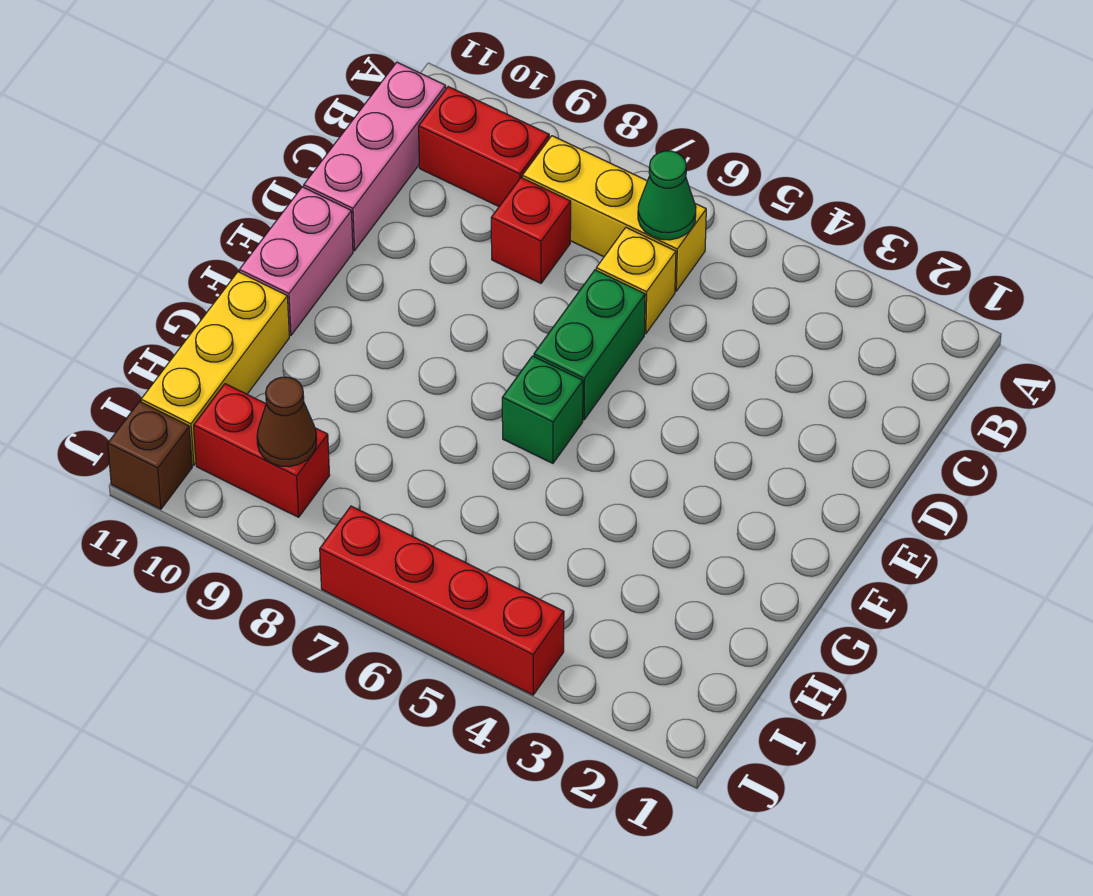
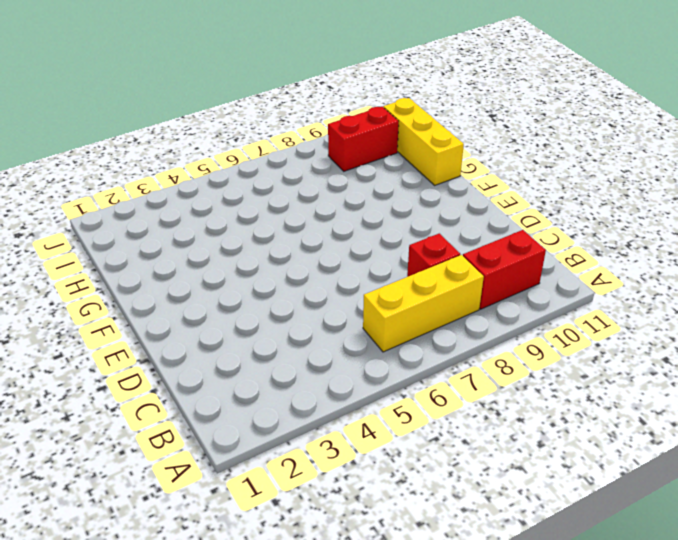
none -> pink 1x3 brick [304,62,446,251]
none -> yellow 1x1 brick [596,228,676,334]
none -> green 1x2 brick [534,270,645,420]

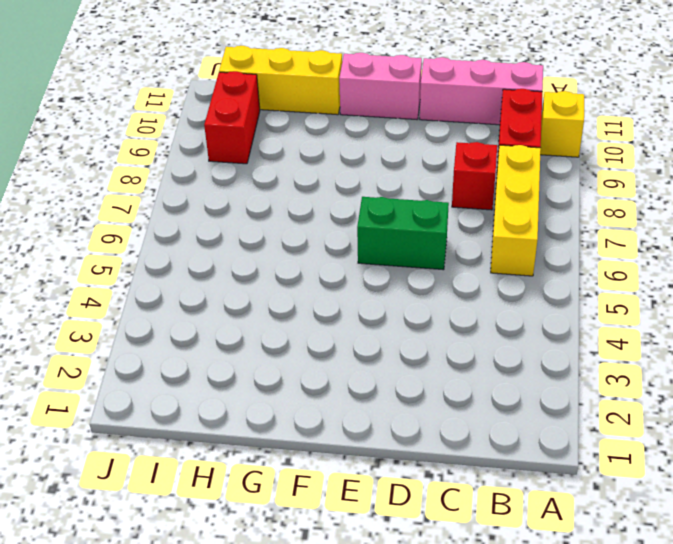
yellow 1x1 brick [540,91,584,157] -> yellow 1x1 brick moved to [596,228,676,334]
none -> green 1x1 brick [502,356,583,463]
none -> red 1x4 brick [320,506,564,695]
none -> brown 1x1 brick [108,402,192,509]

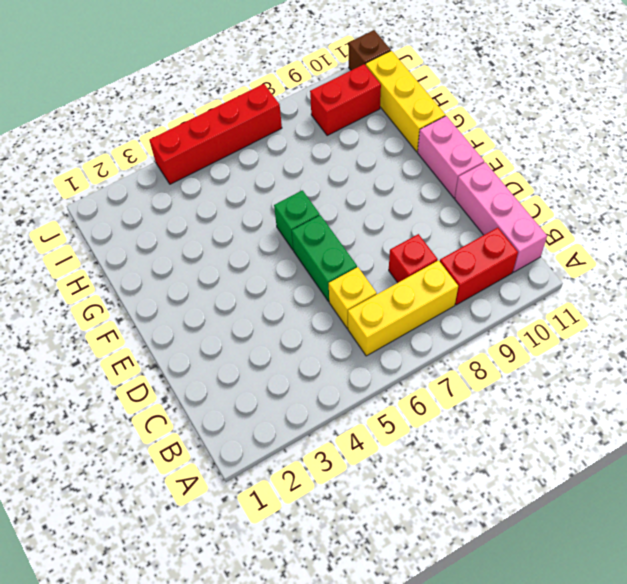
none -> green 1x1 cone [638,151,696,240]
none -> brown 1x1 cone [257,377,317,467]

